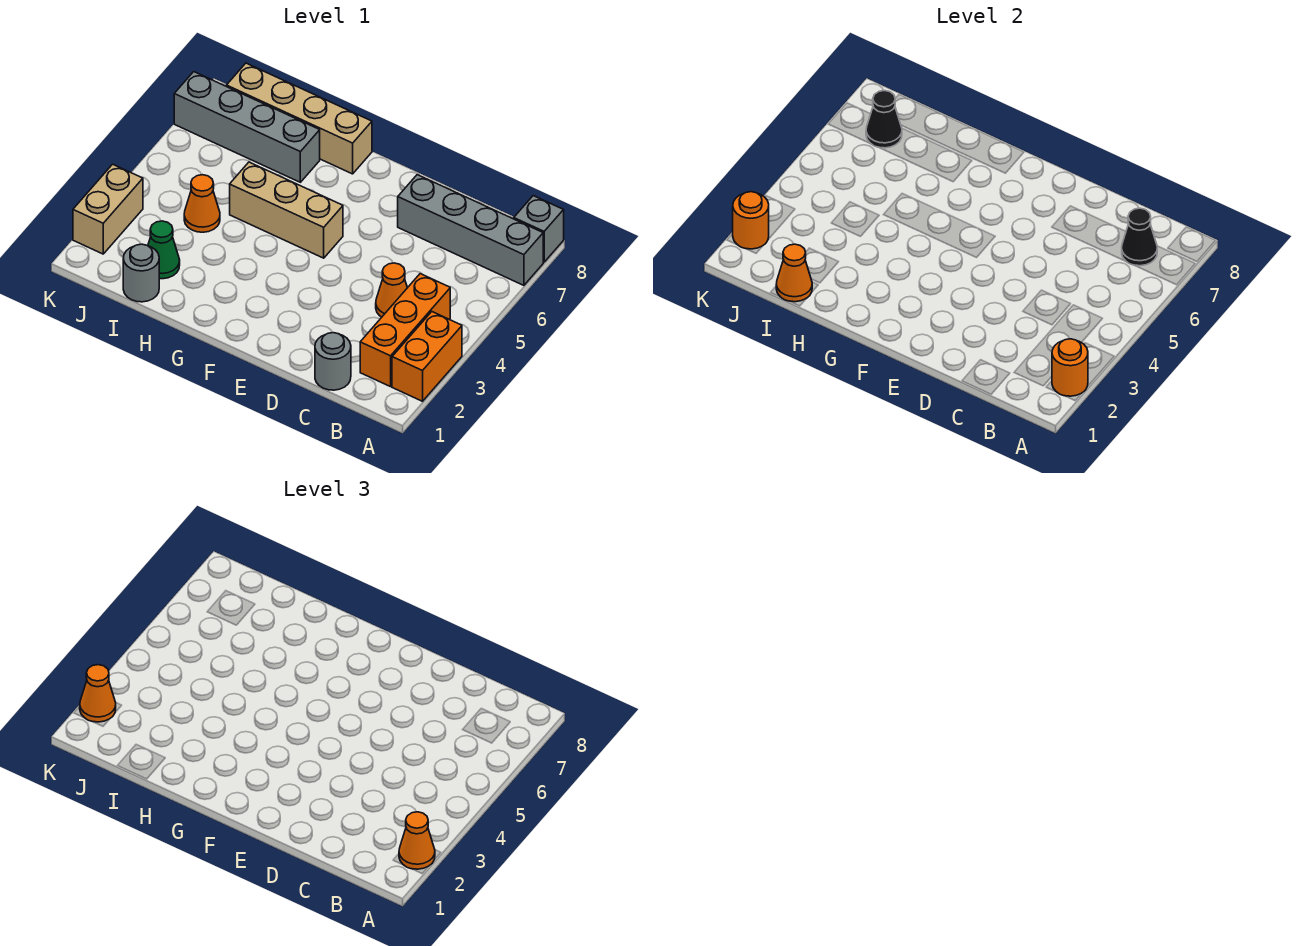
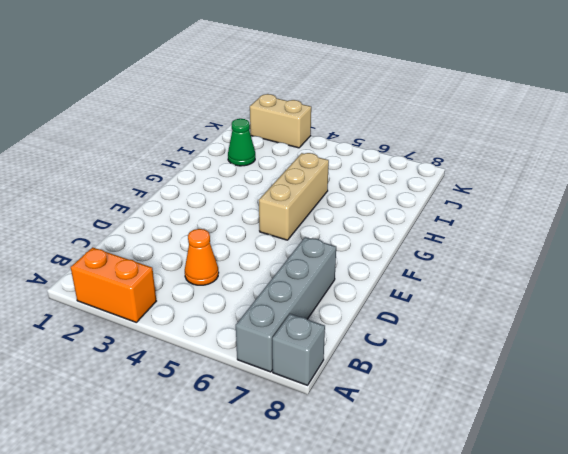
none -> orange 1x3 brick [360,274,450,387]
none -> grey 1x1 round brick [315,333,351,390]
none -> tan 1x4 brick [227,63,372,174]

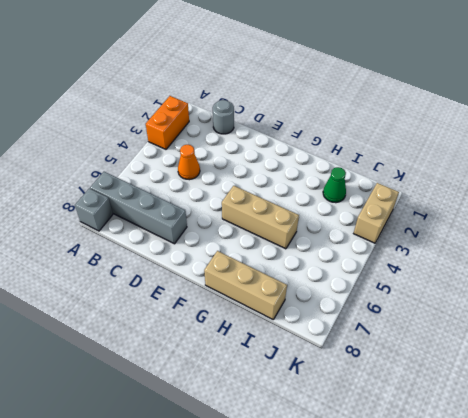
tan 1x3 brick [204,251,287,319] -> tan 1x4 brick [227,63,372,174]
none -> orange 1x3 brick [360,274,450,387]
none -> grey 1x4 brick [174,72,320,182]
none -> grey 1x1 round brick [123,244,159,302]

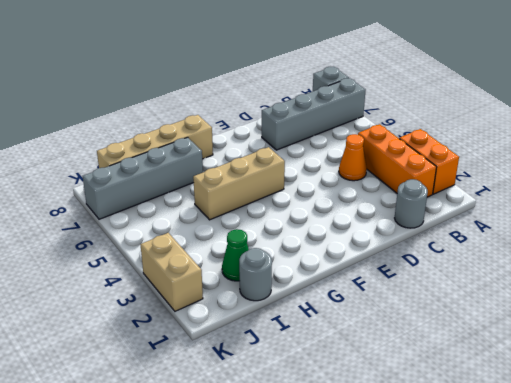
none -> orange 1x1 cone [184,175,220,232]
none -> orange 1x1 round brick [1052,339,1088,396]
none -> black 1x1 cone [1122,208,1157,266]

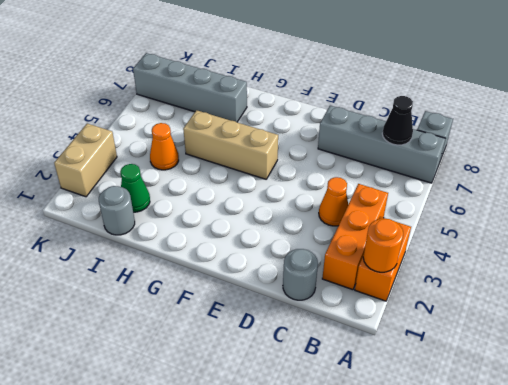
none -> tan 1x4 brick [227,63,372,174]
none -> orange 1x1 cone [776,244,812,302]
none -> black 1x1 cone [866,91,902,148]

